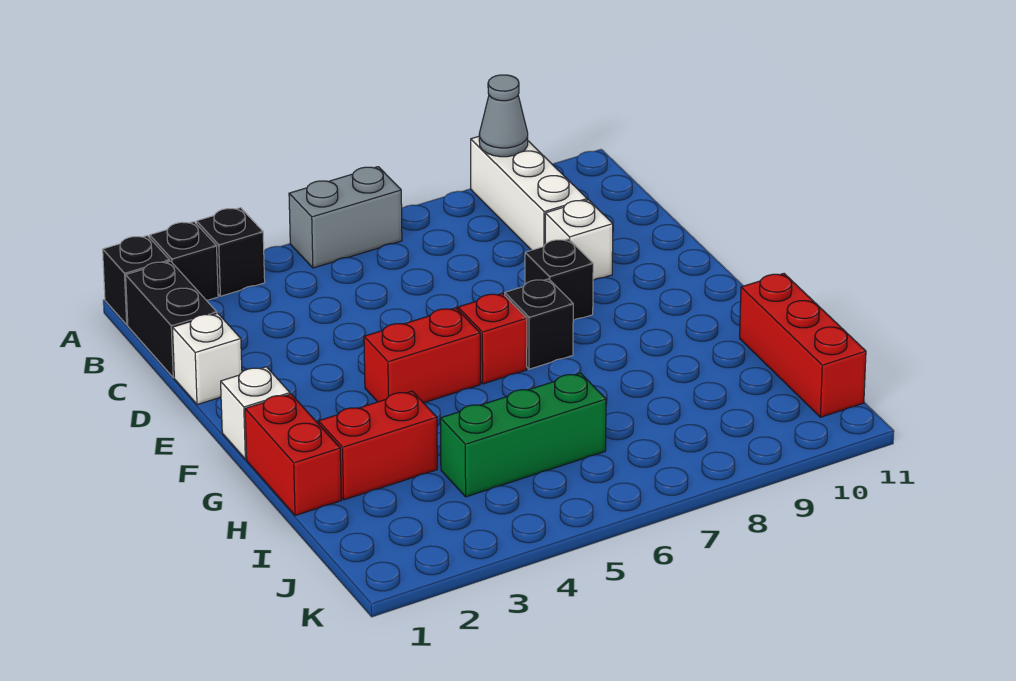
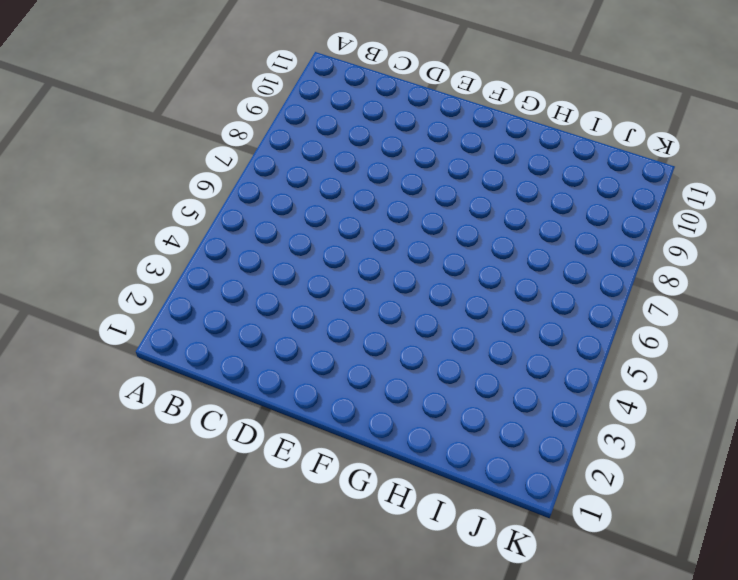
none -> black 1x1 brick [103,236,170,325]
none -> black 1x1 brick [150,222,218,300]
none -> black 1x1 brick [197,208,265,296]

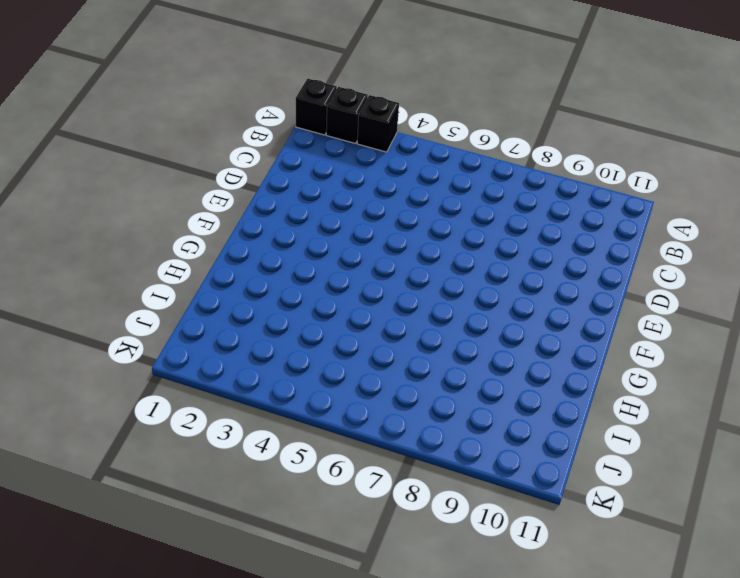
none -> grey 1x2 brick [289,167,402,268]
none -> white 1x3 brick [471,136,587,250]
none -> black 1x2 brick [126,261,217,378]

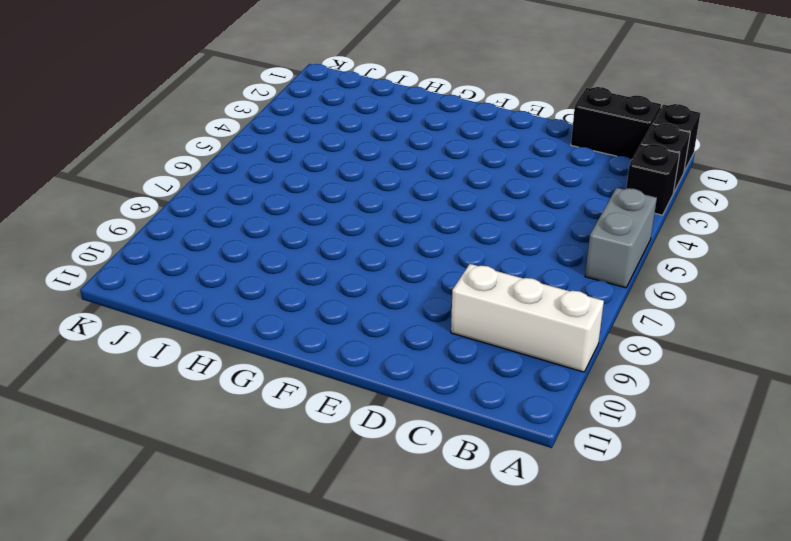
none -> white 1x1 brick [173,313,242,405]
none -> white 1x1 brick [545,200,613,280]
none -> black 1x1 brick [525,239,593,320]

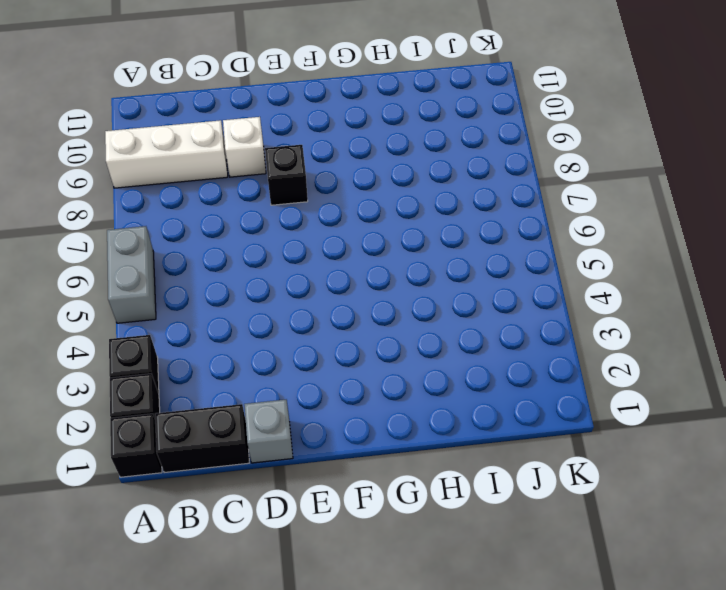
grey 1x1 brick [244,400,293,463] -> white 1x1 brick [173,313,242,405]
none -> white 1x1 brick [221,367,290,459]
none -> red 1x2 brick [364,308,480,403]
none -> red 1x1 brick [458,293,527,384]

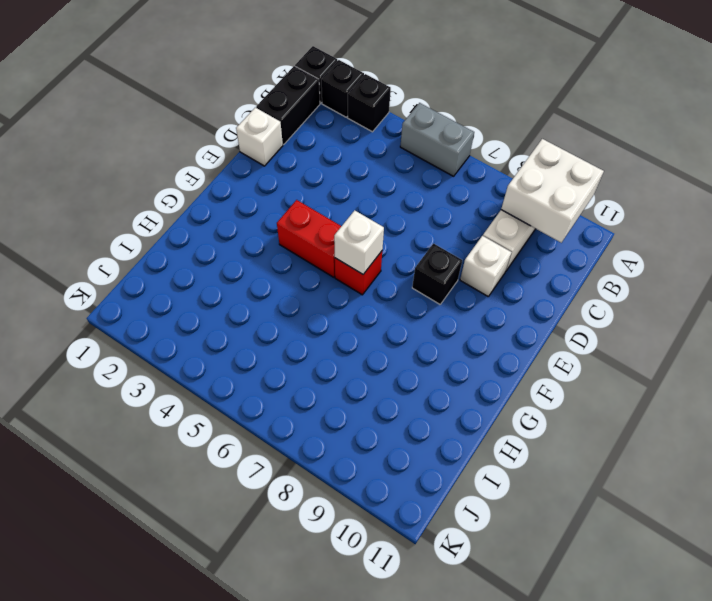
white 2x2 brick [501,139,604,243] -> grey 1x1 cone [479,75,528,157]
white 1x1 brick [334,210,384,274] -> white 1x1 brick moved to [221,367,290,459]
none -> black 1x1 brick [505,279,573,369]
none -> red 1x2 brick [245,394,341,516]
none -> red 1x2 brick [318,391,437,500]

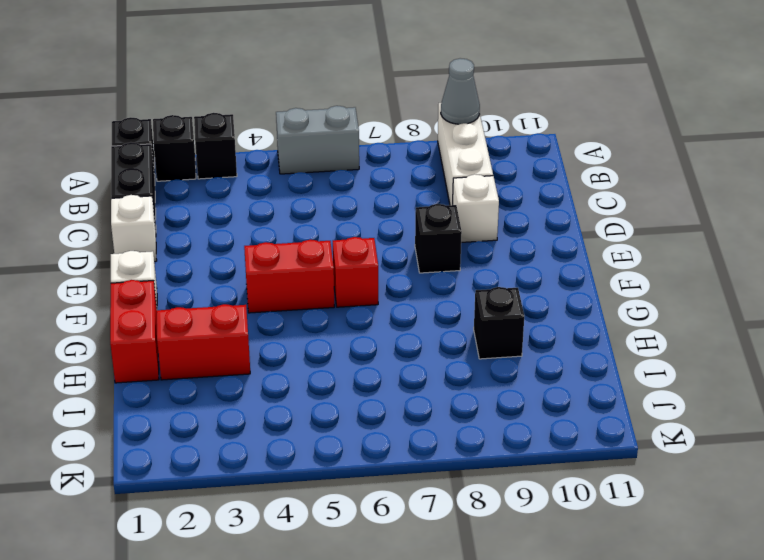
black 1x1 brick [474,287,524,359] -> black 1x1 brick moved to [505,279,573,369]
none -> red 1x3 brick [740,274,866,417]
none -> green 1x3 brick [440,373,606,497]

